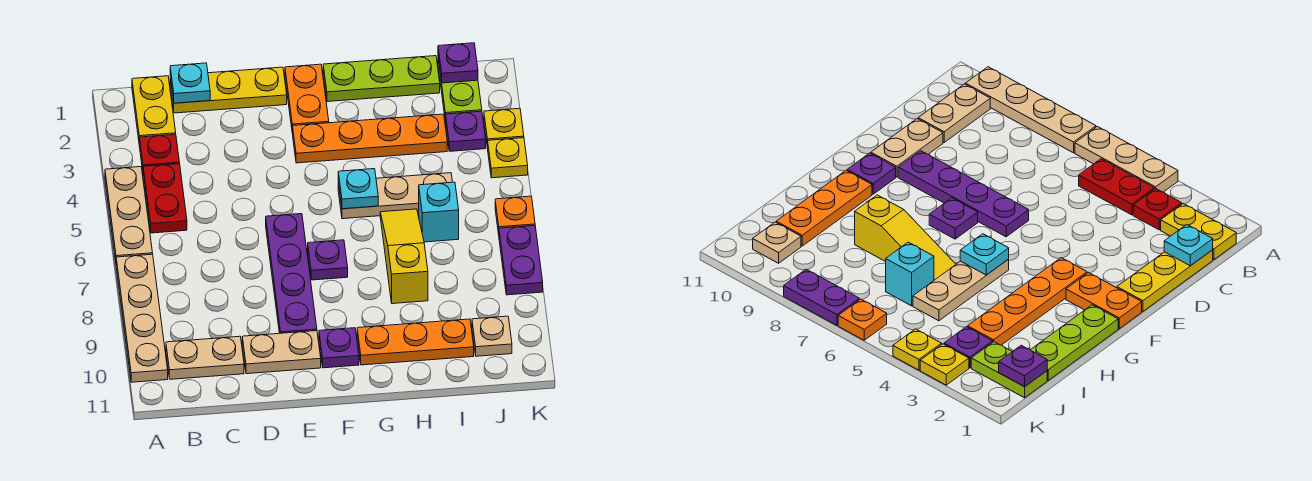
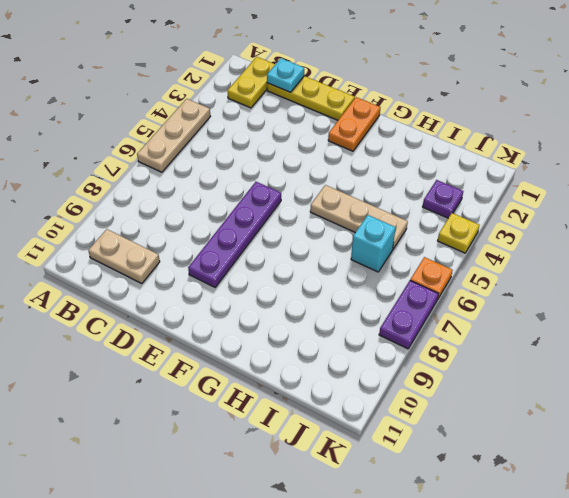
none -> tan 1x4 plate [116,254,168,382]
none -> red 1x1 plate [139,134,180,170]
none -> red 1x2 plate [143,164,187,233]

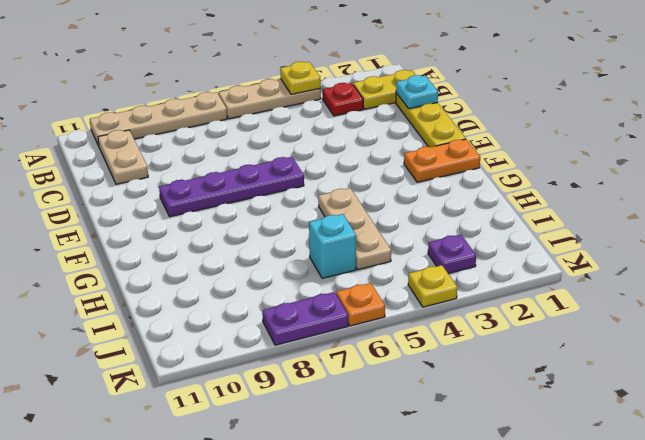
yellow 1x1 plate [280,62,321,94] -> yellow 1x1 plate moved to [484,108,524,148]
none -> red 1x2 plate [143,164,187,233]
none -> tan 1x2 plate [242,331,321,374]
none -> orange 1x4 plate [293,114,447,163]

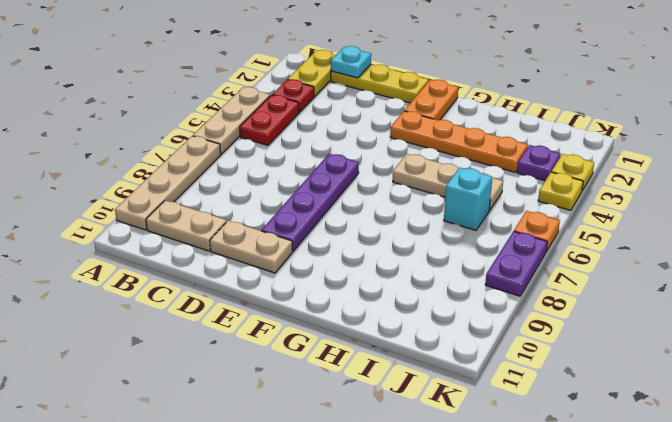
none -> purple 1x1 plate [308,240,348,280]
none -> purple 1x1 plate [319,328,359,368]
none -> lime 1x3 plate [323,56,440,102]

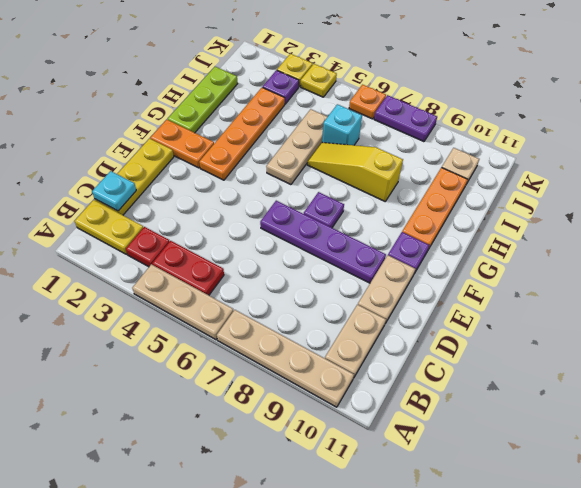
none -> lime 1x2 plate [438,59,482,122]
none -> cyan 1x1 plate [338,169,378,209]
none -> purple 1x1 plate [438,43,478,83]

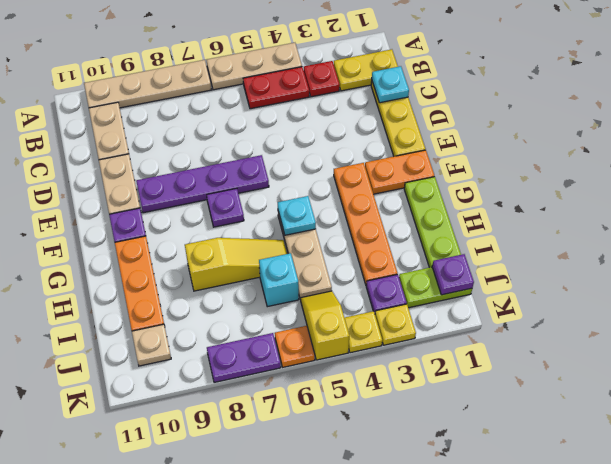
yellow 1x2 slope [300,291,349,360] -> none

